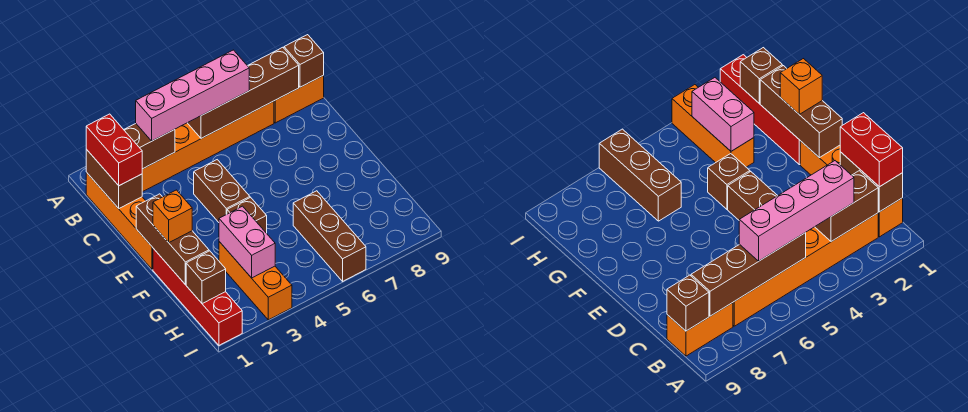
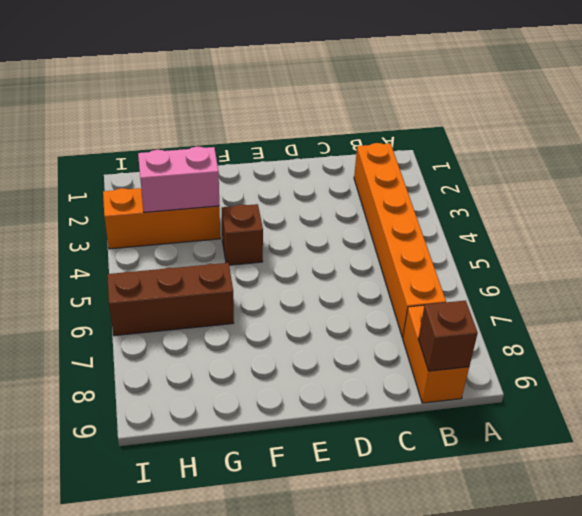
none -> orange 1x4 brick [86,172,153,270]
none -> brown 1x2 brick [194,160,250,222]
none -> red 1x4 brick [153,248,242,345]

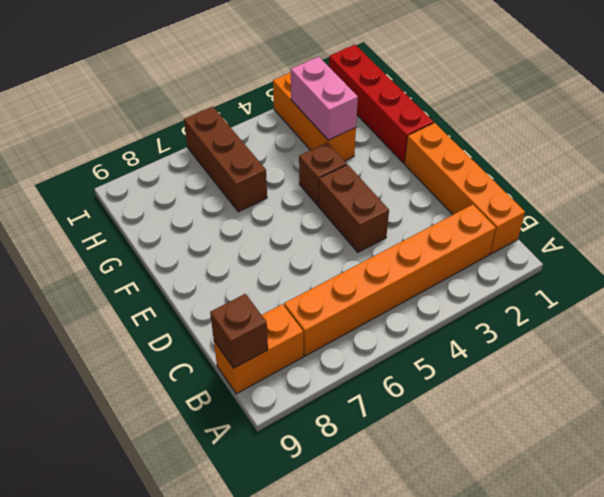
none -> brown 1x2 brick [86,149,142,208]
none -> brown 1x2 brick [124,124,175,169]
none -> brown 1x4 brick [188,47,299,138]

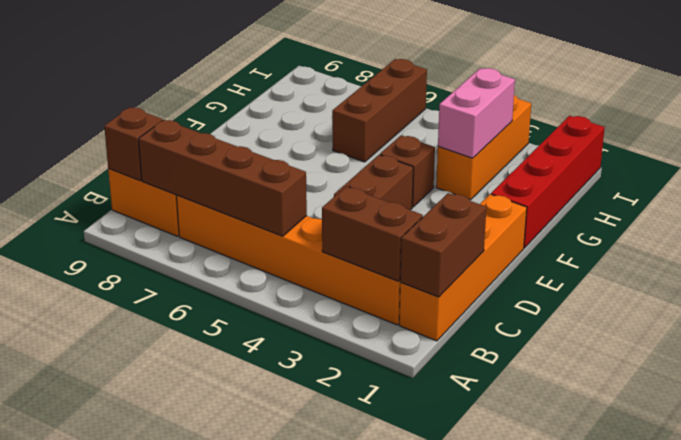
none -> brown 1x3 brick [136,194,209,285]
none -> brown 1x1 brick [186,251,226,304]
none -> red 1x2 brick [86,114,142,186]

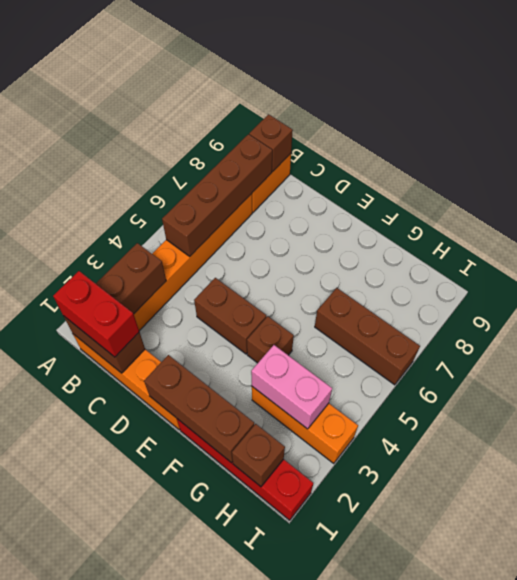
none -> pink 1x4 brick [136,50,249,141]
none -> orange 1x1 brick [153,190,192,243]

